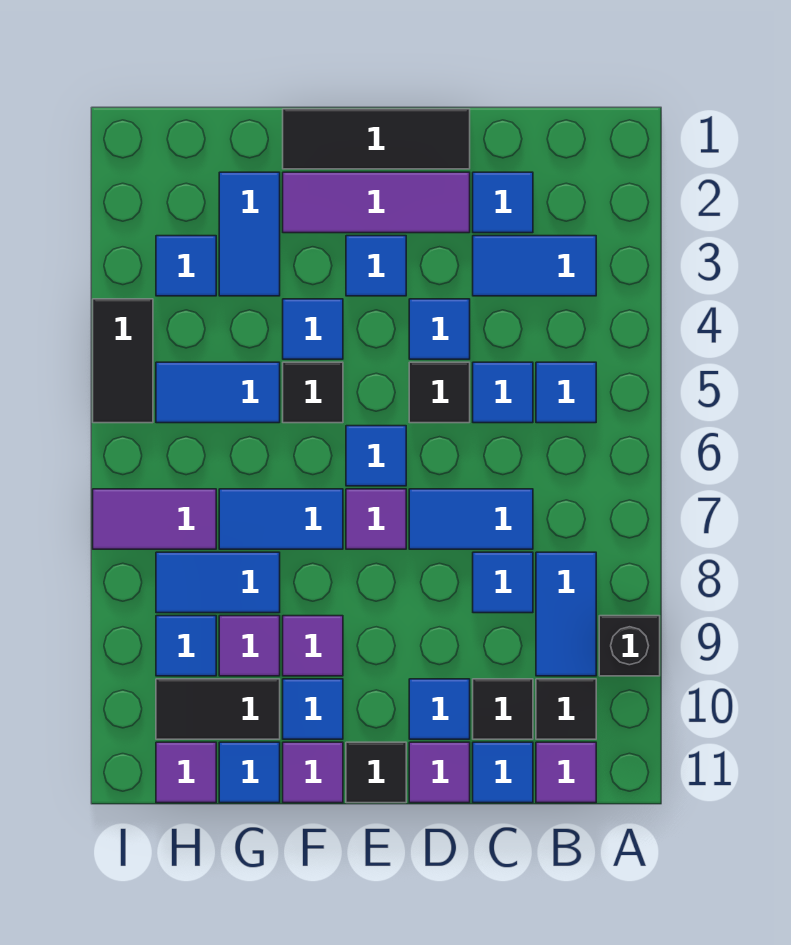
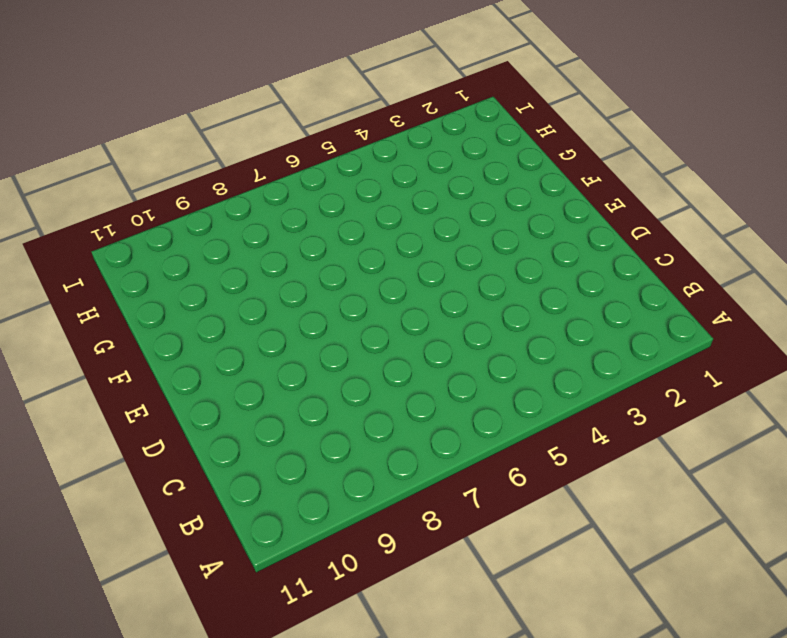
none -> black 1x1 brick [599,616,660,676]
none -> blue 1x2 tile [473,236,596,296]
none -> blue 1x1 tile [536,362,596,423]
none -> blue 1x2 tile [536,552,596,676]

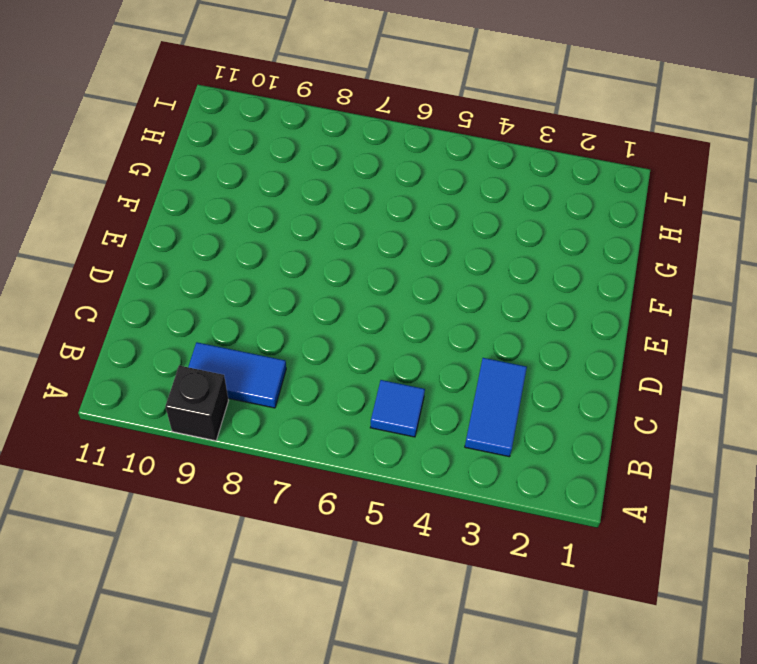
none -> black 1x1 tile [536,679,596,739]
none -> purple 1x1 tile [536,742,596,803]
none -> blue 1x1 tile [473,172,533,233]
none -> blue 1x1 tile [473,362,533,423]

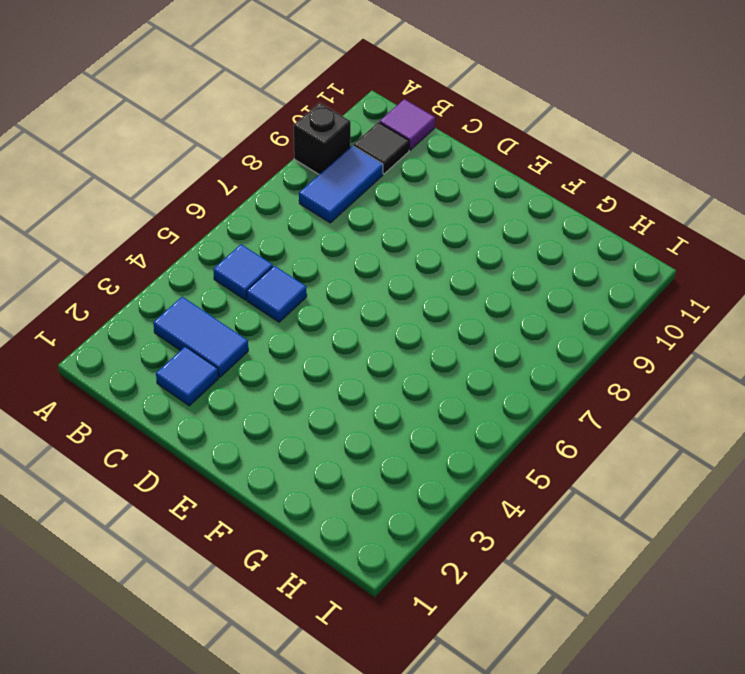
none -> blue 1x2 tile [409,489,533,549]
none -> blue 1x1 tile [473,552,533,613]
none -> black 1x1 tile [473,679,533,739]
none -> blue 1x1 tile [473,742,533,803]

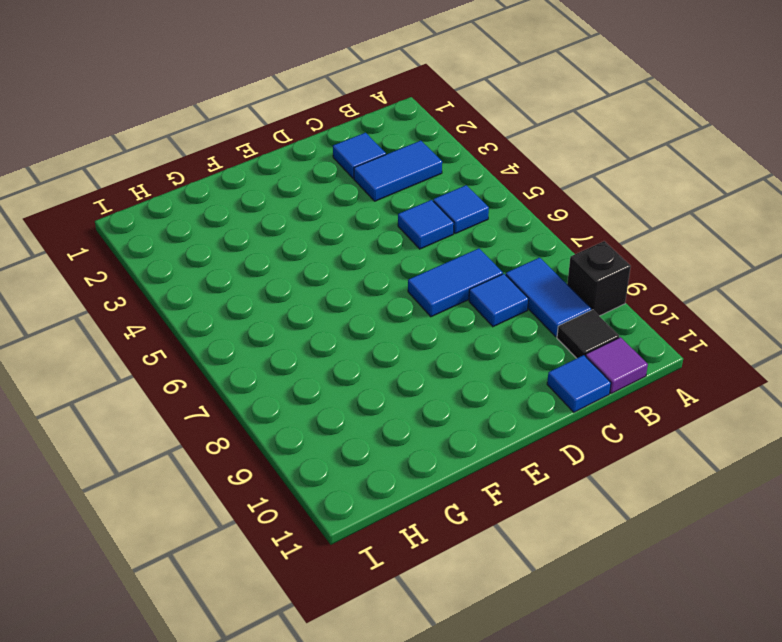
none -> black 1x1 tile [473,679,533,739]
none -> black 1x3 tile [283,109,470,169]
none -> purple 1x3 tile [283,172,470,233]
none -> blue 1x1 tile [409,299,470,359]

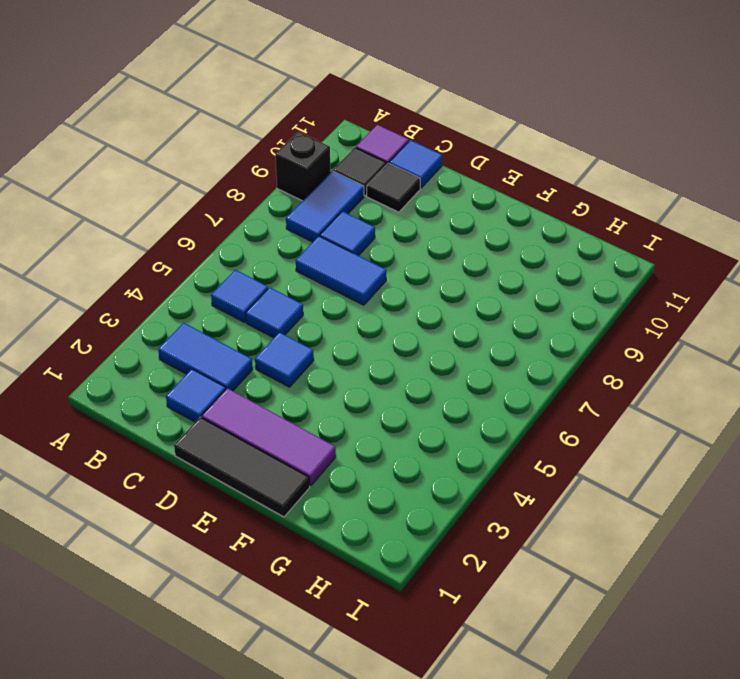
none -> black 1x1 tile [409,362,470,423]
none -> blue 1x1 tile [409,679,470,739]
none -> purple 1x1 tile [409,742,470,803]
none -> blue 1x1 tile [346,236,406,296]

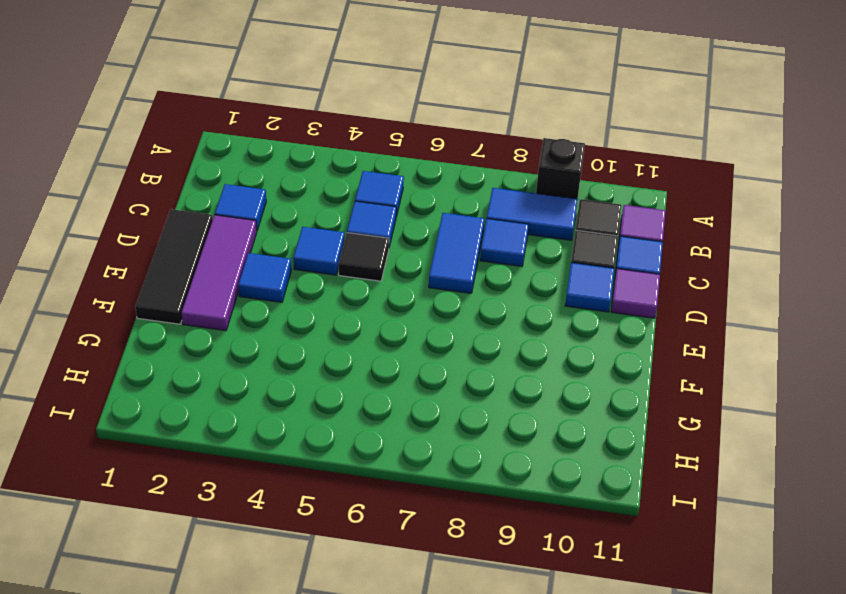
none -> blue 1x2 tile [473,236,596,296]
none -> blue 1x1 tile [346,426,406,486]
none -> purple 1x1 tile [346,489,406,549]
none -> black 1x1 tile [346,742,406,803]

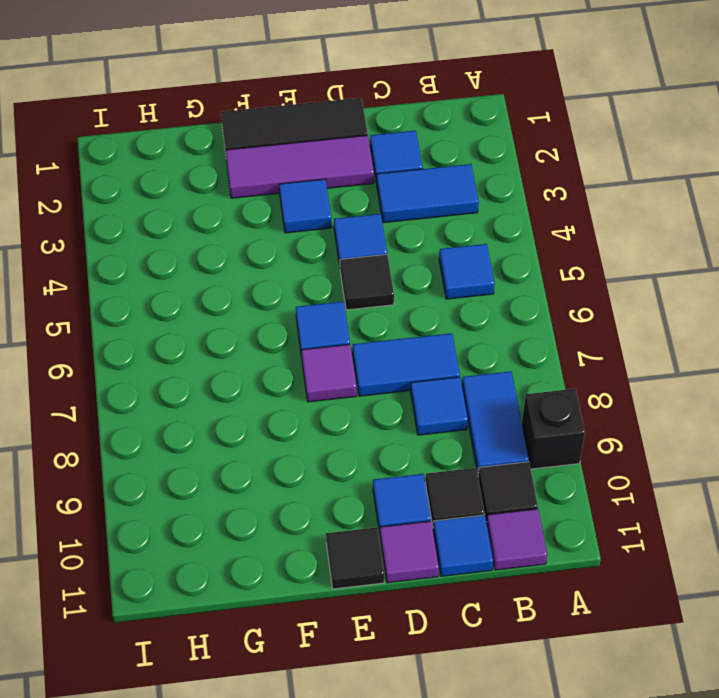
none -> blue 1x1 tile [473,362,533,423]
none -> blue 1x1 tile [283,299,343,359]
none -> black 1x1 tile [283,362,343,423]
none -> blue 1x2 tile [219,489,343,549]

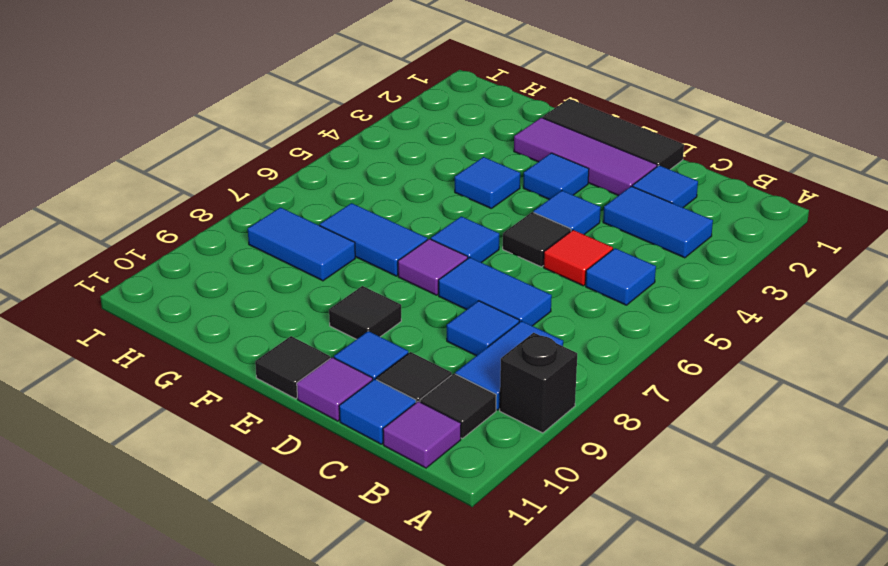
red 1x1 tile [544,230,613,286] -> blue 1x1 tile [473,362,533,423]
black 1x1 tile [329,286,401,339] -> black 1x1 tile moved to [283,362,343,423]
none -> purple 1x1 tile [283,616,343,676]
none -> blue 1x1 tile [283,679,343,739]
none -> purple 1x1 tile [283,742,343,803]
none -> blue 1x2 tile [219,172,280,296]

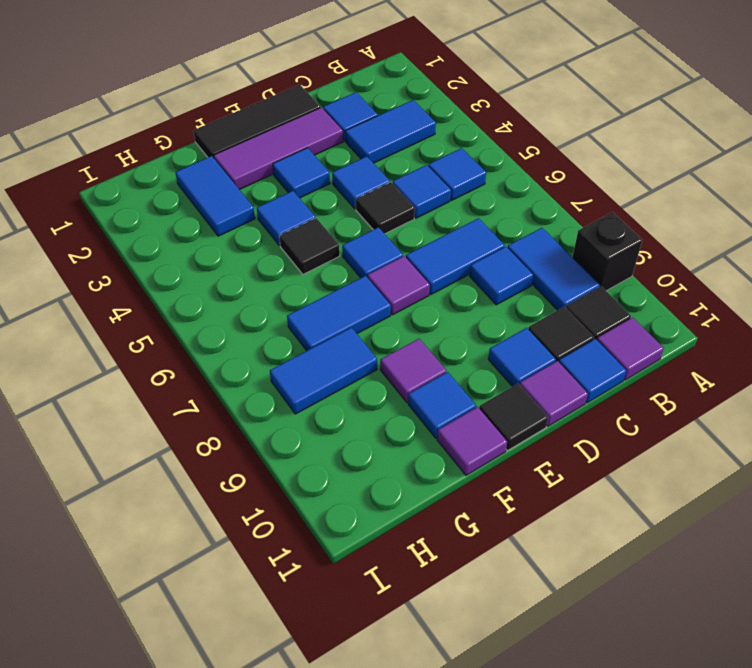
none -> blue 1x2 tile [156,362,280,423]
none -> purple 1x1 tile [219,616,280,676]
none -> black 1x2 tile [156,679,280,739]
none -> blue 1x1 tile [219,742,280,803]

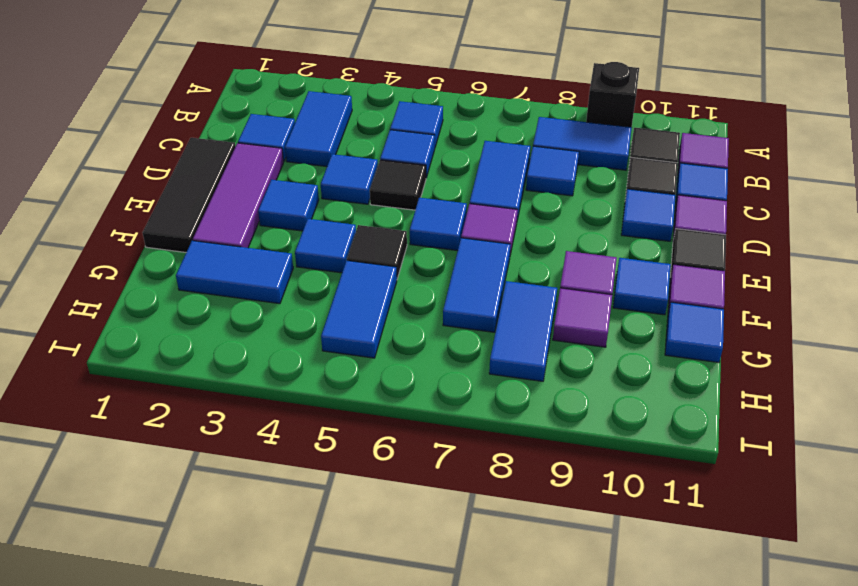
none -> black 1x2 tile [156,679,280,739]
none -> blue 1x1 tile [156,236,216,296]
none -> purple 1x2 tile [93,489,216,549]
none -> blue 1x1 tile [156,616,216,676]

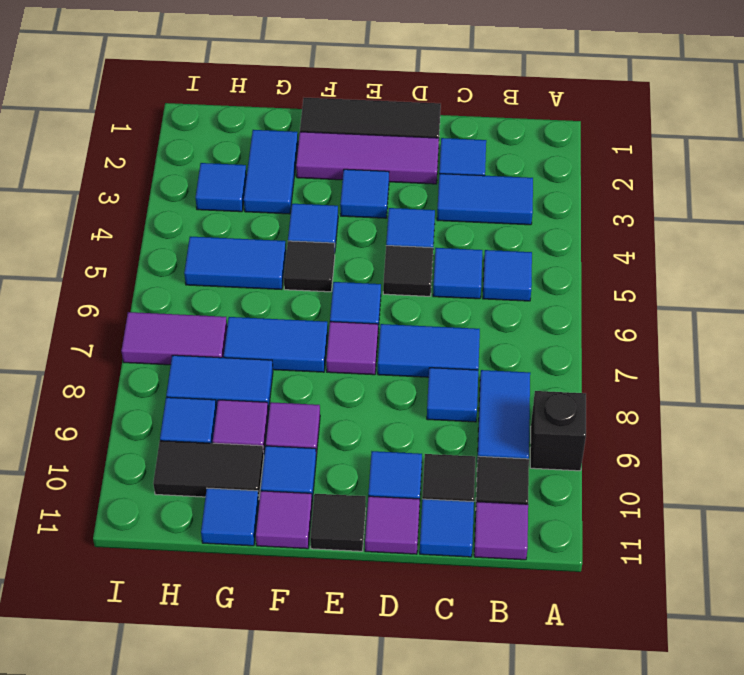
none -> purple 1x1 tile [156,742,216,803]
none -> black 1x2 tile [93,299,153,423]

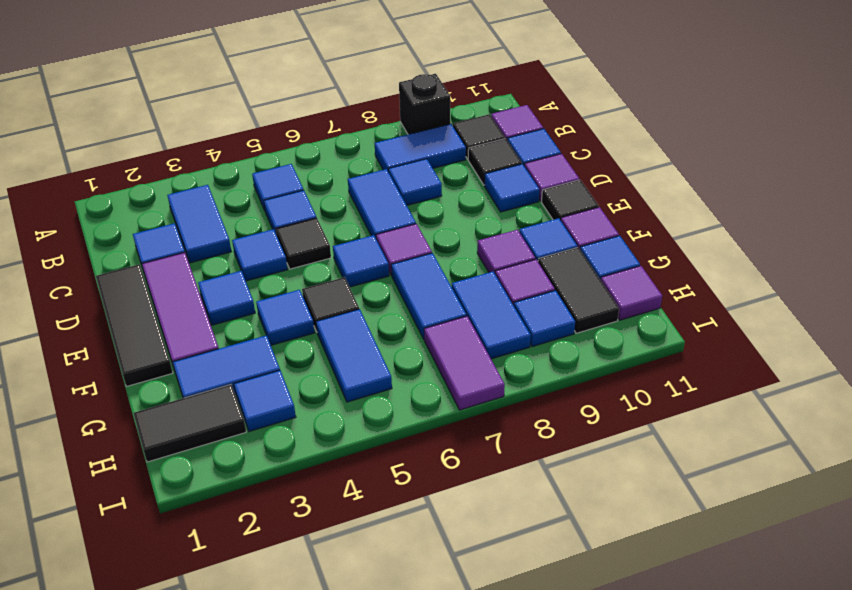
black 1x2 tile [133,385,246,462] -> black 1x2 tile moved to [93,299,153,423]

